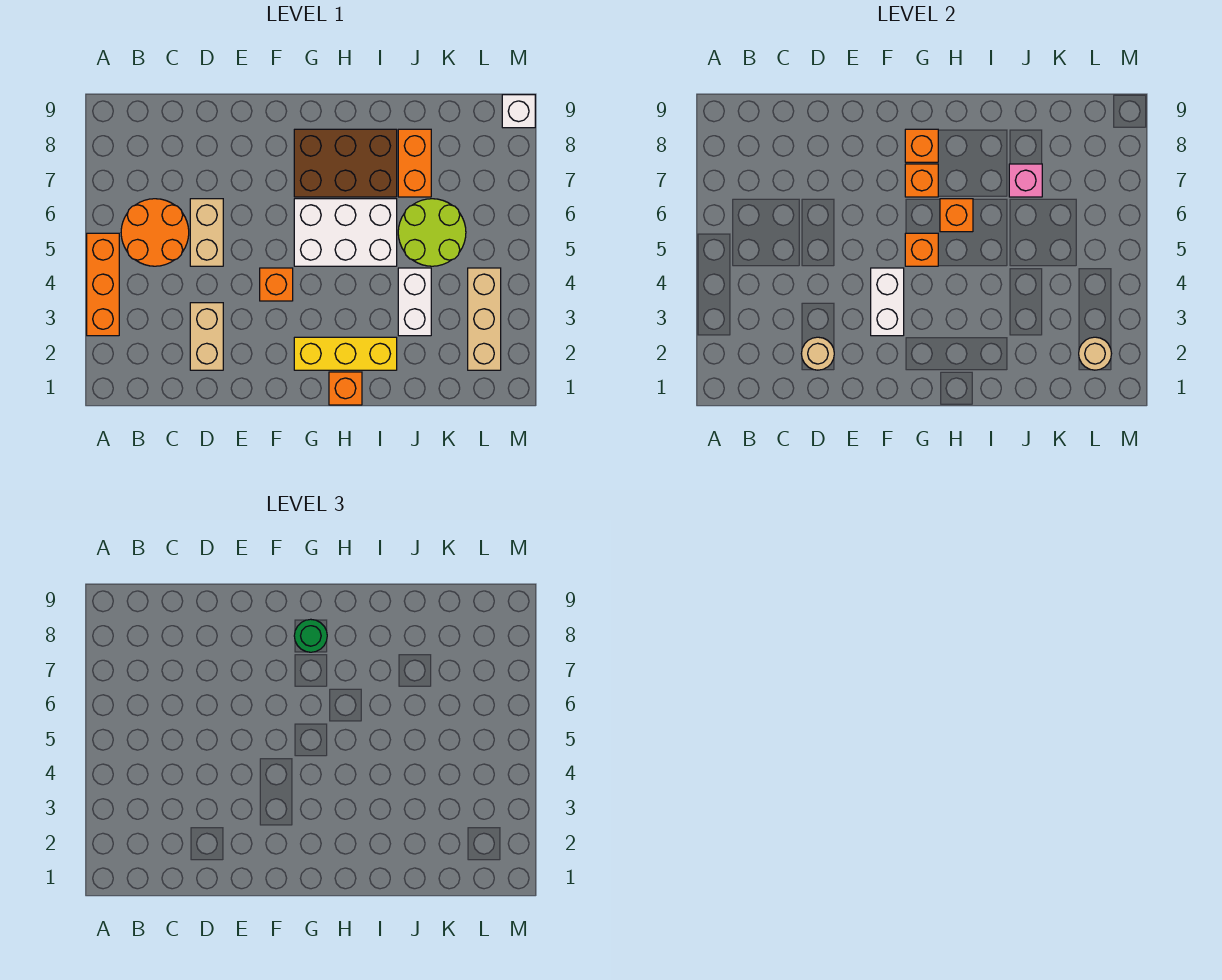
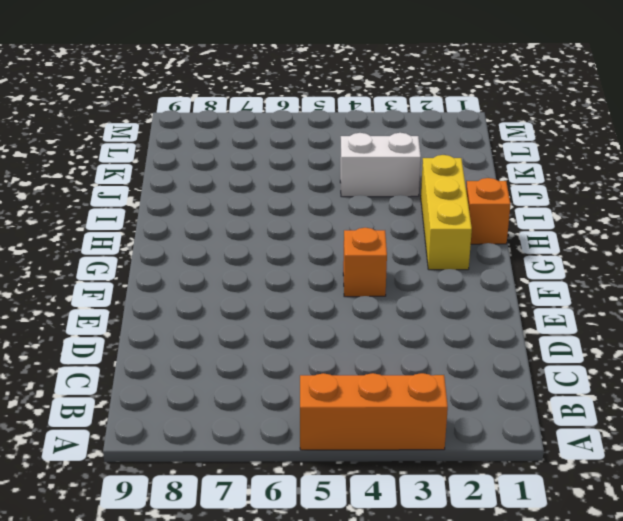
none -> orange 2x2 round brick [121,199,189,266]
none -> tan 1x2 brick [190,303,223,370]
none -> tan 1x2 brick [190,199,223,266]

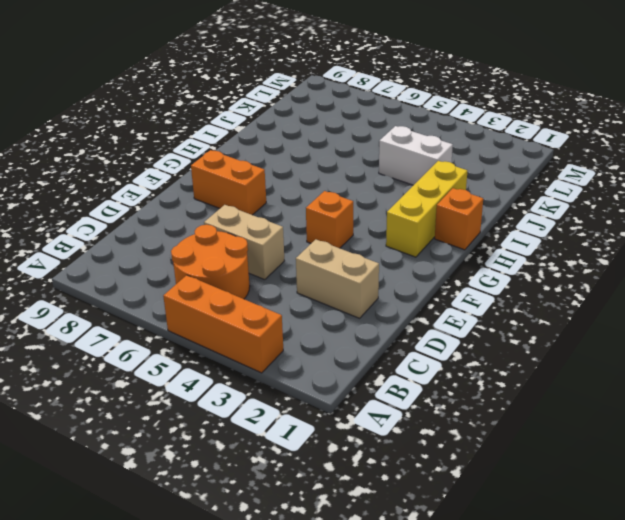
orange 1x2 brick [191,150,266,215] -> orange 1x2 brick moved to [398,129,431,197]
none -> white 2x3 brick [294,199,397,266]
none -> brown 2x3 brick [294,129,397,197]
none -> lime 2x2 round brick [398,199,466,266]

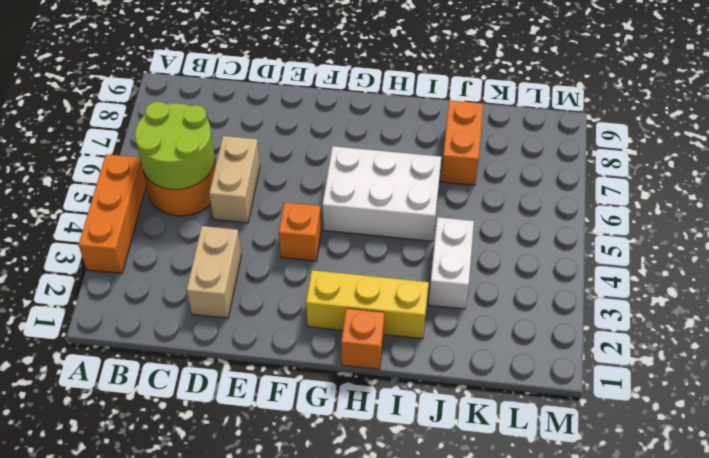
lime 2x2 round brick [135,102,215,190] -> lime 2x2 round brick moved to [398,199,466,266]
none -> brown 2x3 brick [294,129,397,197]
none -> tan 1x3 brick [468,268,501,370]
none -> white 1x1 brick [502,95,535,128]

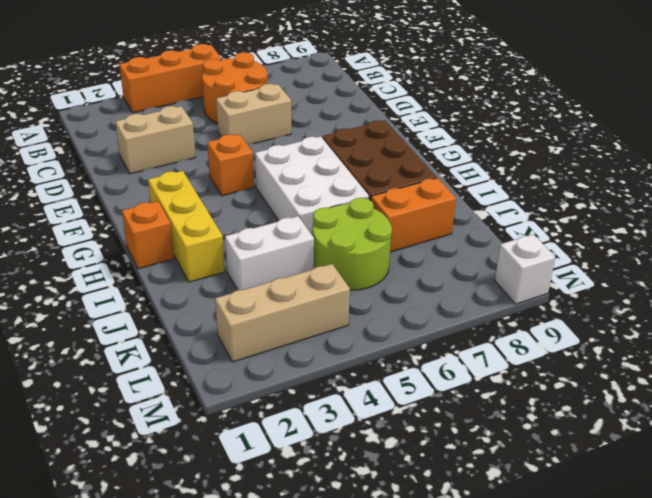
none -> tan 1x1 round brick [801,337,834,370]
none -> white 1x2 brick [871,268,904,336]
none -> orange 1x1 brick [905,233,938,266]

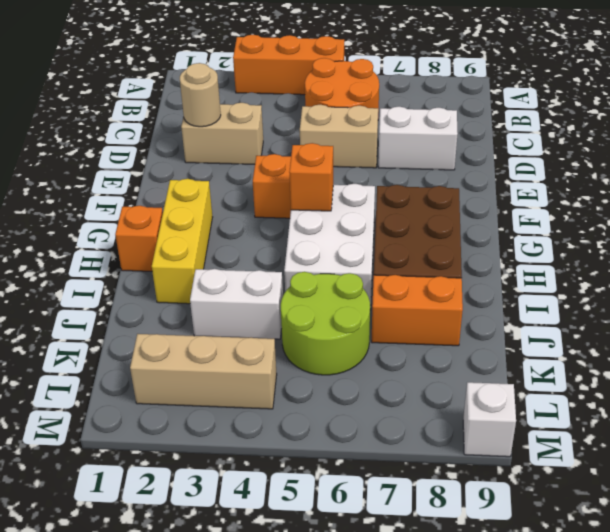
white 1x2 brick [378,107,458,170] -> white 1x2 brick moved to [871,268,904,336]
none -> orange 1x1 brick [905,164,938,197]
none -> orange 1x1 brick [905,129,938,162]
none -> orange 1x1 brick [940,199,973,232]

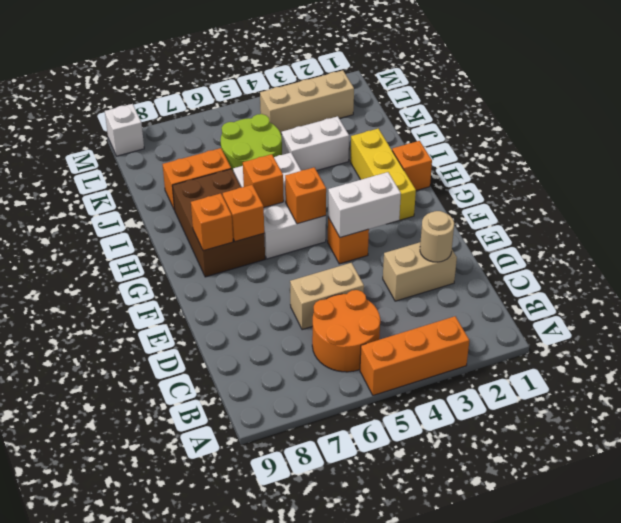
none -> pink 1x1 brick [1009,164,1042,197]
none -> tan 1x1 round brick [1079,337,1112,370]
none -> green 1x1 round brick [294,619,327,652]

